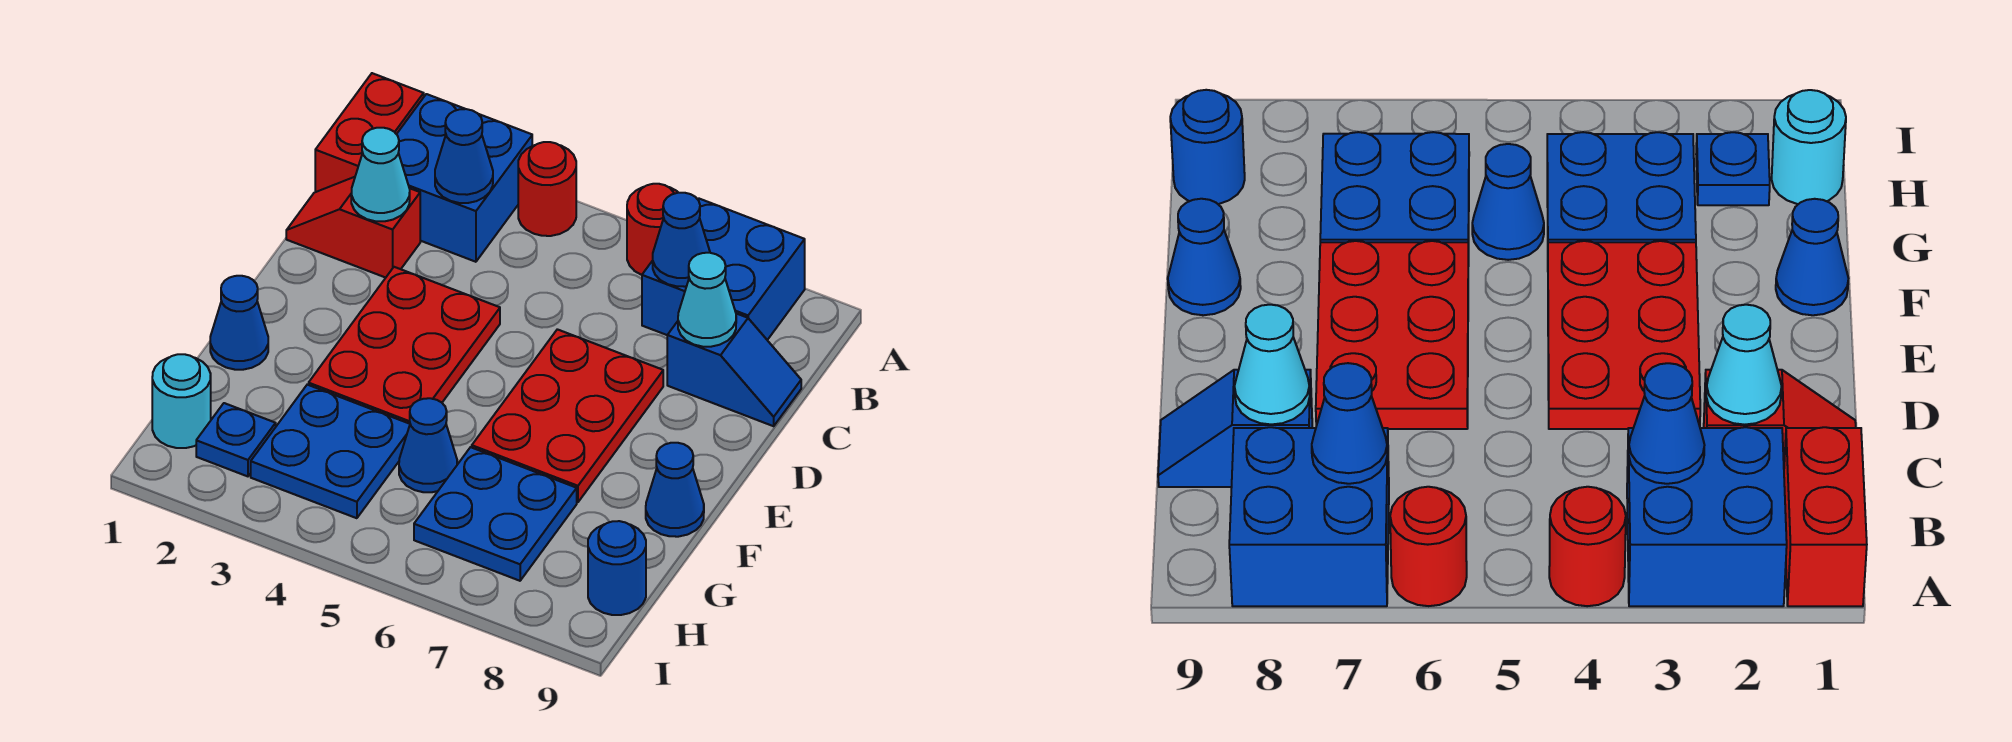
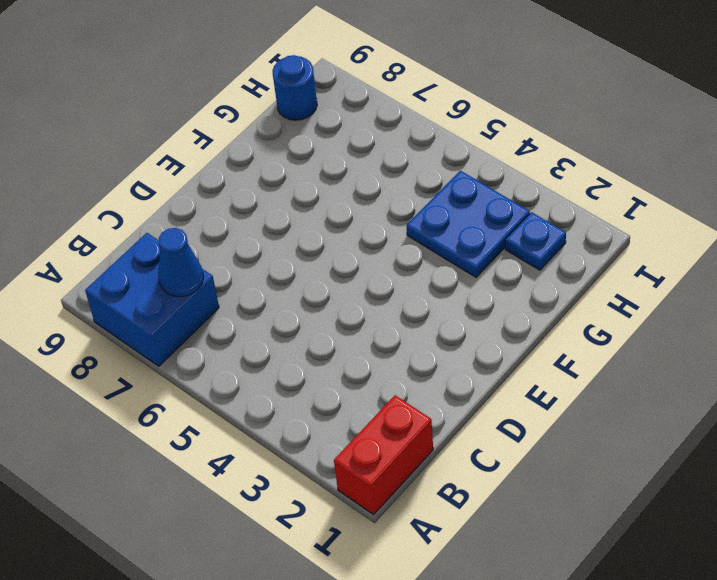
none -> blue 2x2 brick [397,94,532,262]
none -> red 1x1 round brick [518,142,576,236]
none -> red 1x1 round brick [627,184,678,275]

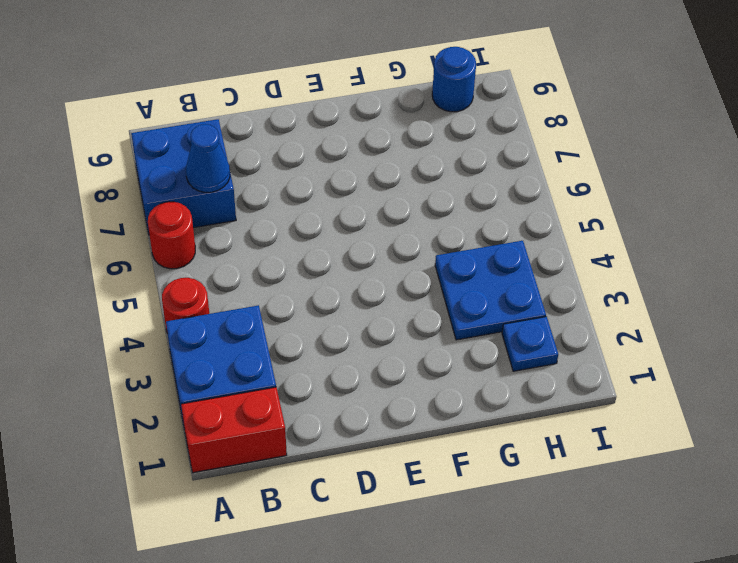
none -> red 1x2 slope [286,177,420,278]
none -> blue 1x2 slope [667,314,801,426]
none -> red 2x3 plate [309,267,500,424]

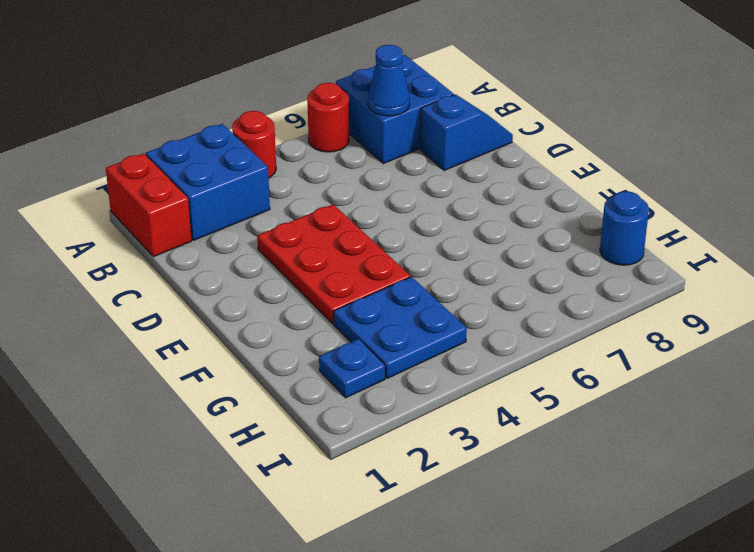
none -> red 1x2 slope [286,177,420,278]
none -> red 2x3 plate [472,329,663,502]
none -> blue 1x1 cone [210,276,268,370]

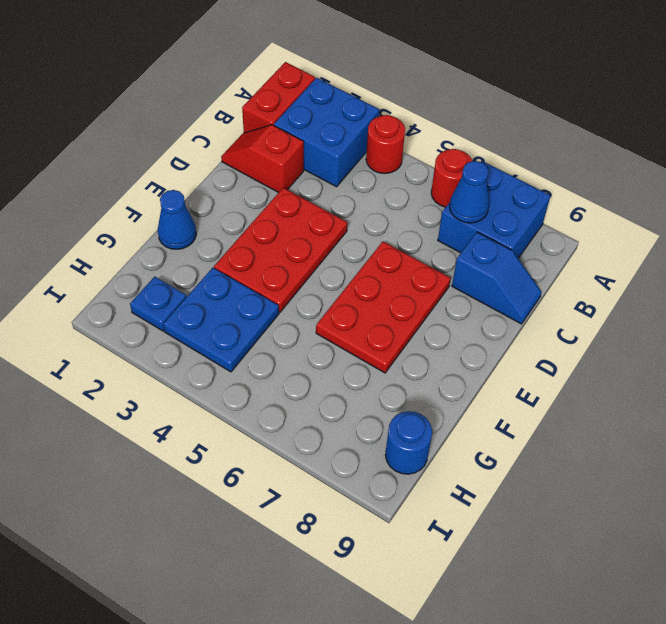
none -> blue 1x1 cone [646,443,704,537]
none -> blue 1x1 cone [399,398,457,492]
none -> blue 2x2 plate [414,447,577,581]

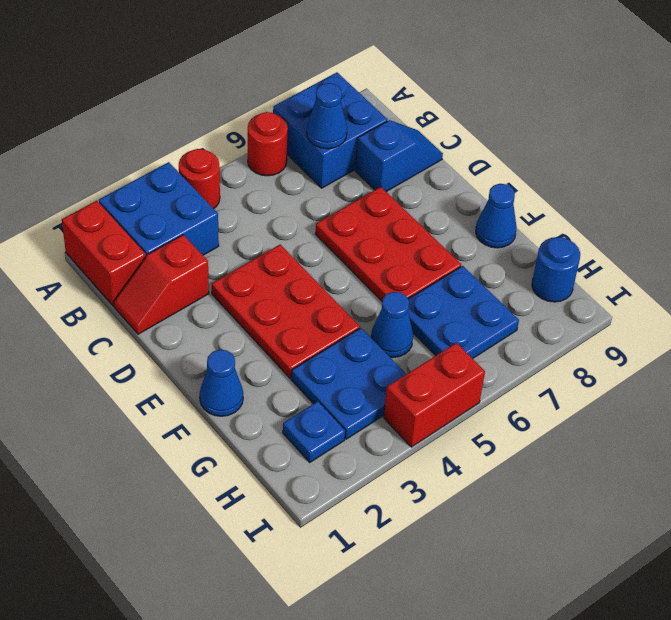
red 1x2 brick [384,343,485,447] -> none
none -> cyan 1x1 round brick [152,354,211,448]
none -> blue 1x1 cone [435,109,493,203]
none -> cyan 1x1 cone [351,128,410,221]

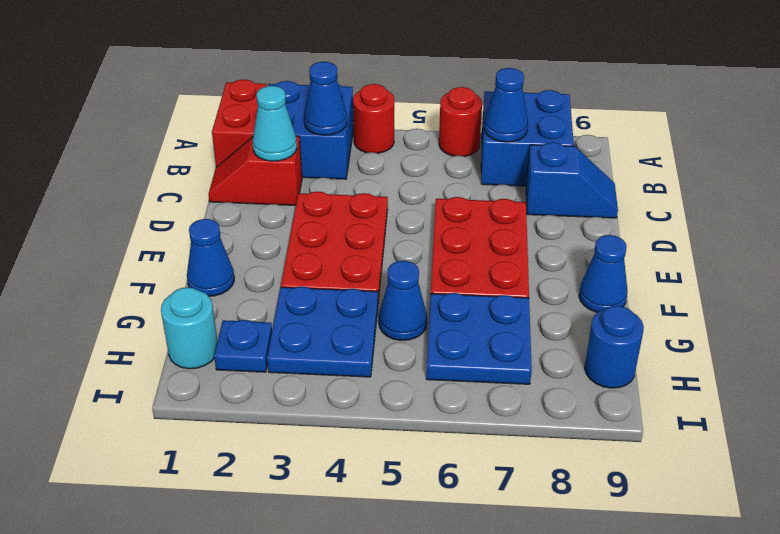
none -> cyan 1x1 cone [678,253,736,347]

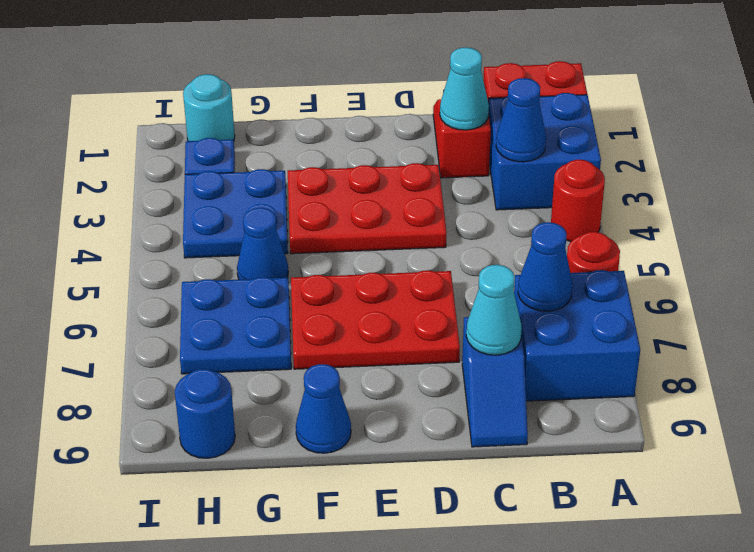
none -> blue 1x1 cone [210,276,268,370]

